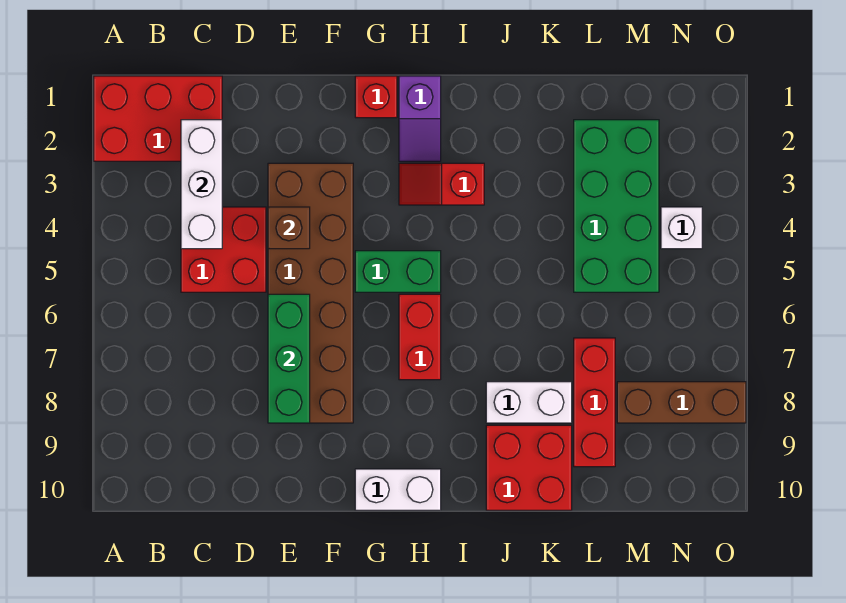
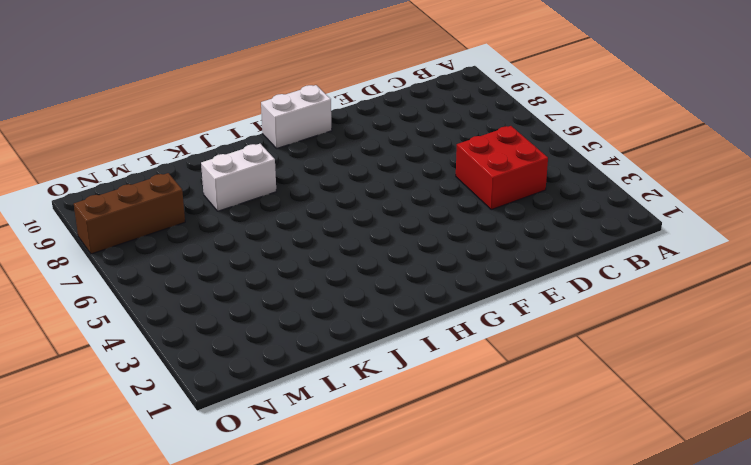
none -> red 2x3 brick [94,76,222,161]
none -> brown 2x6 brick [268,163,353,423]
none -> red 1x1 brick [355,76,397,118]

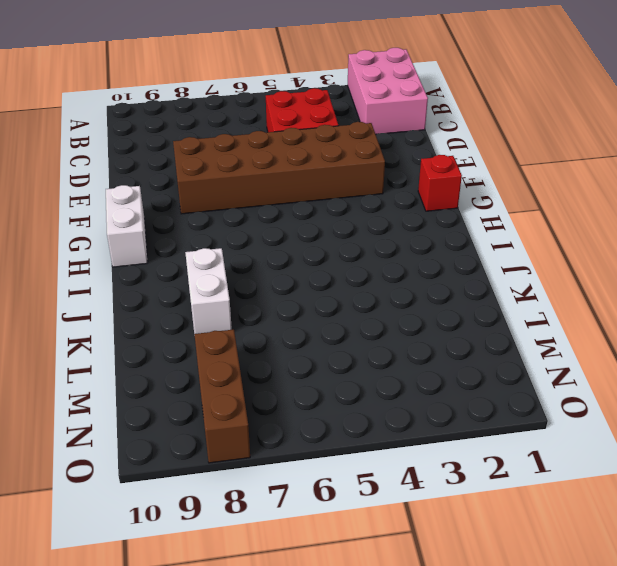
pink 2x3 brick [348,48,428,134] -> red 2x3 brick [94,76,222,161]
none -> green 1x2 brick [355,251,441,292]
none -> purple 1x2 slope [399,76,441,161]
none -> red 1x2 slope [399,163,484,205]

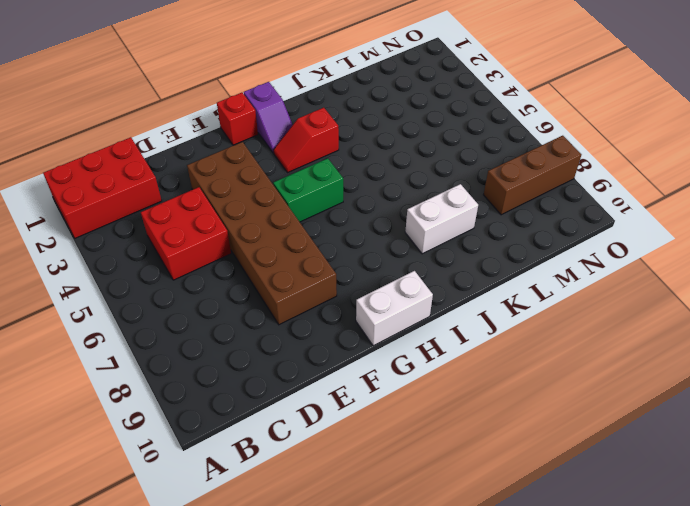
none -> red 1x2 brick [399,294,441,380]
none -> red 2x2 brick [486,425,572,510]
none -> green 2x4 brick [574,120,659,292]

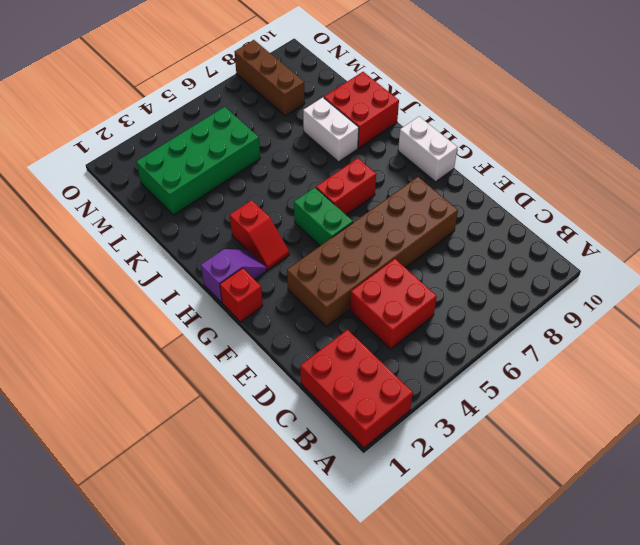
none -> red 1x3 brick [574,338,615,467]
none -> white 1x1 brick [661,207,702,249]
none -> white 1x3 brick [181,120,222,249]

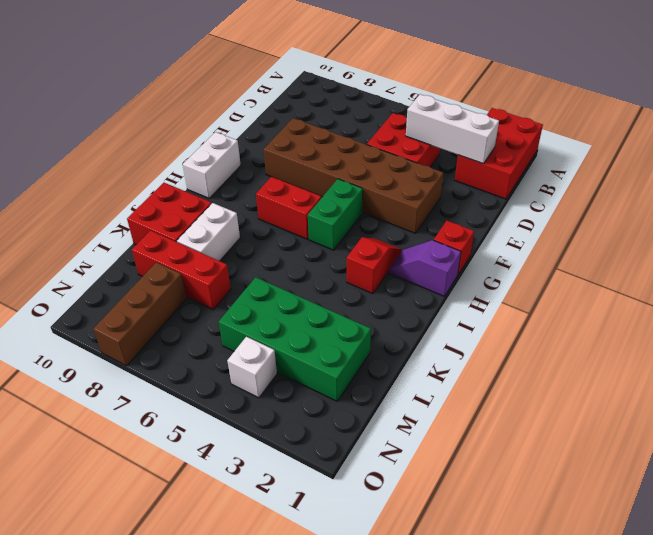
none -> brown 1x1 brick [268,207,310,249]
none -> green 1x3 brick [268,294,310,423]

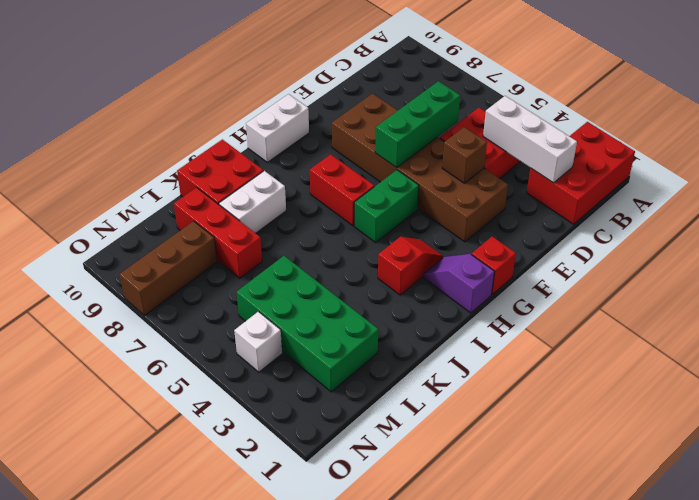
green 1x3 brick [375,81,460,168] -> green 1x3 brick turned to [268,294,310,423]

